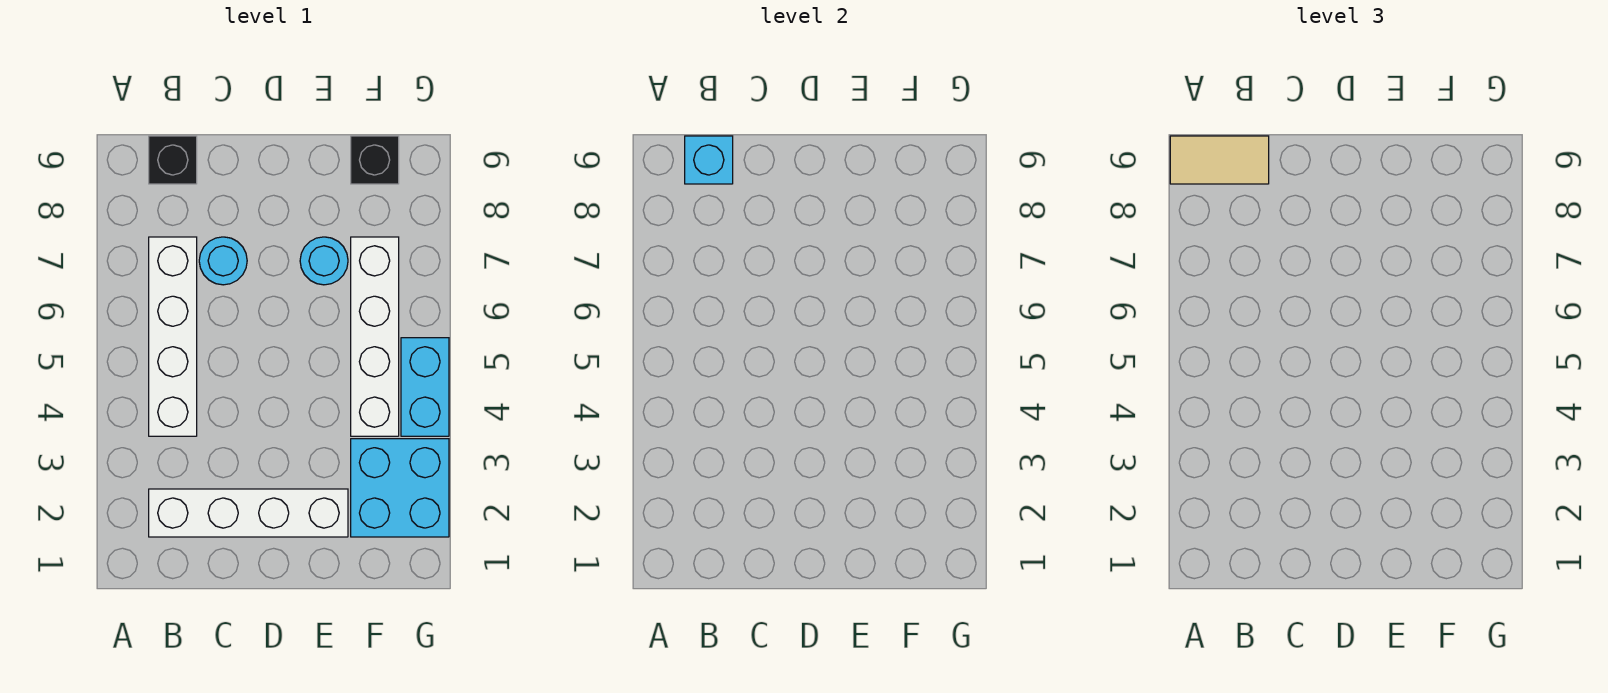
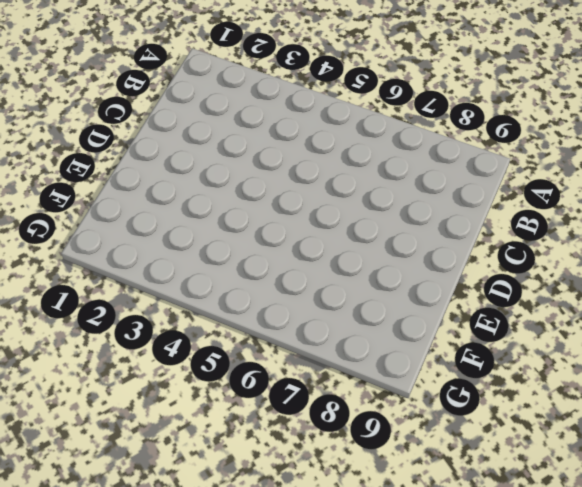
none -> white 1x4 brick [149,489,348,537]
none -> white 1x4 brick [149,237,197,436]

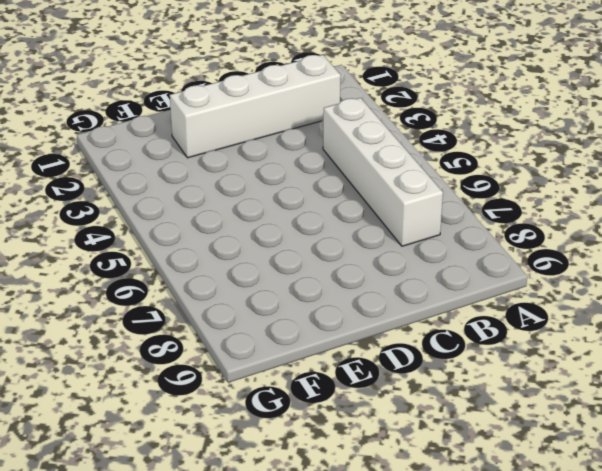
none -> black 1x1 brick [149,136,197,184]
none -> cyan 1x1 round brick [199,237,247,285]

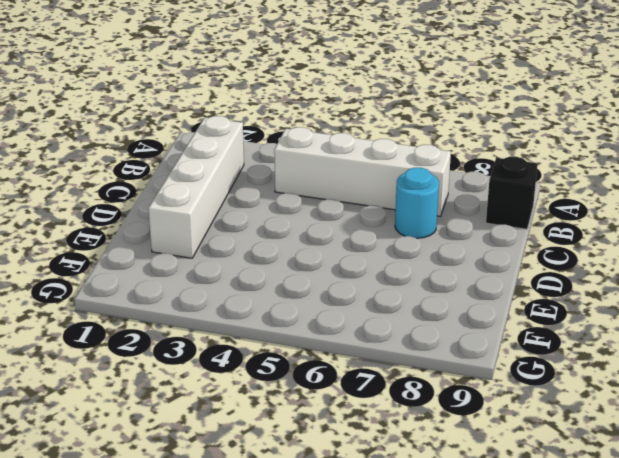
none -> cyan 1x1 round brick [300,237,348,285]
none -> cyan 2x2 brick [351,439,449,537]

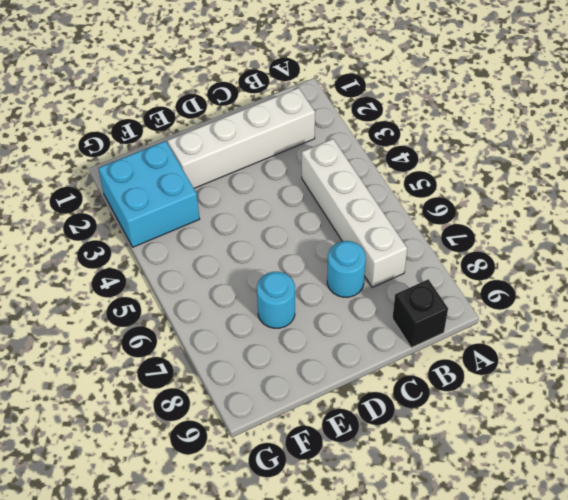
none -> white 1x4 brick [351,237,399,436]
none -> black 1x1 brick [351,136,399,184]

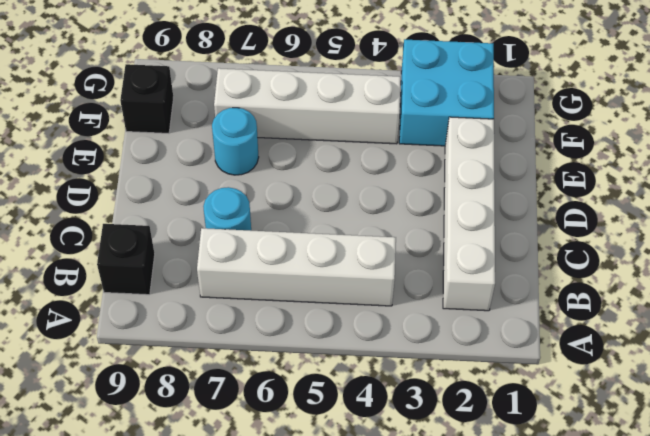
none -> cyan 1x2 brick [401,338,449,436]
none -> cyan 1x1 brick [685,136,733,184]

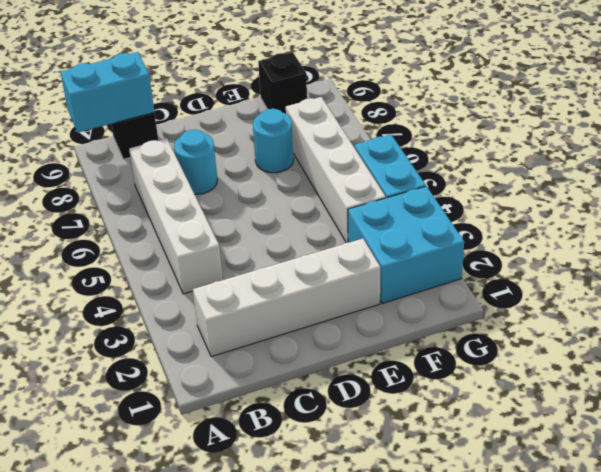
cyan 1x2 brick [60,52,154,133] -> cyan 1x1 brick [685,136,733,184]
none -> tan 1x2 tile [1170,136,1269,184]

